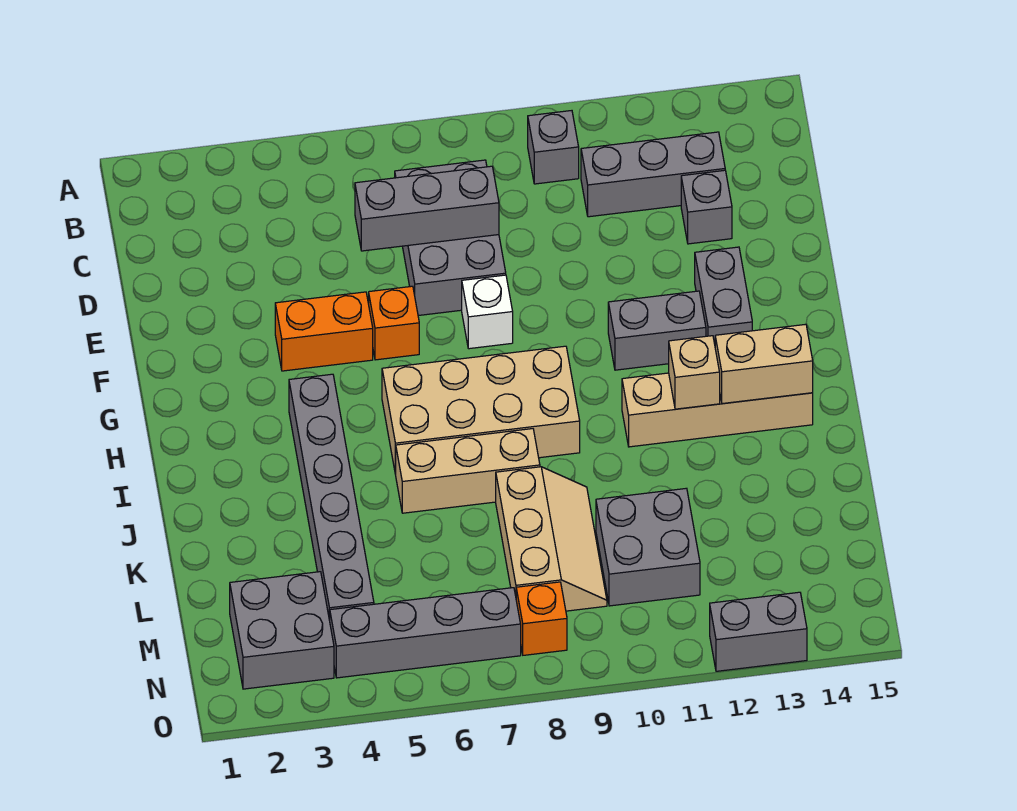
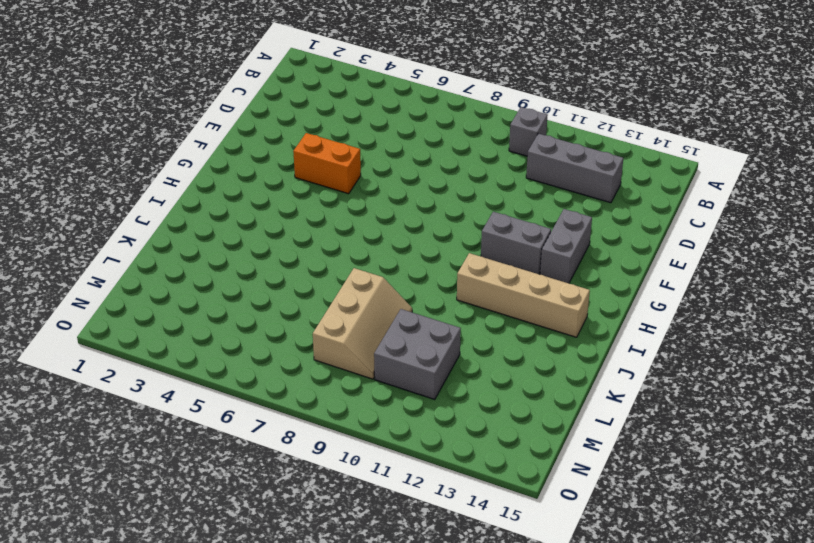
none -> grey 2x3 brick [395,160,506,316]
none -> grey 1x1 brick [681,170,732,244]
none -> orange 1x1 brick [369,286,419,360]

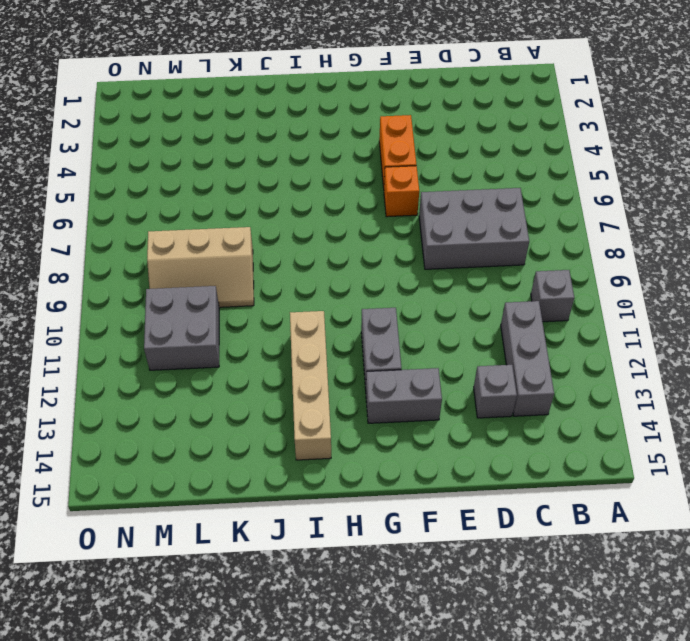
none -> white 1x1 brick [462,275,513,349]
none -> grey 1x6 brick [289,374,374,620]
none -> tan 2x4 brick [382,346,580,475]

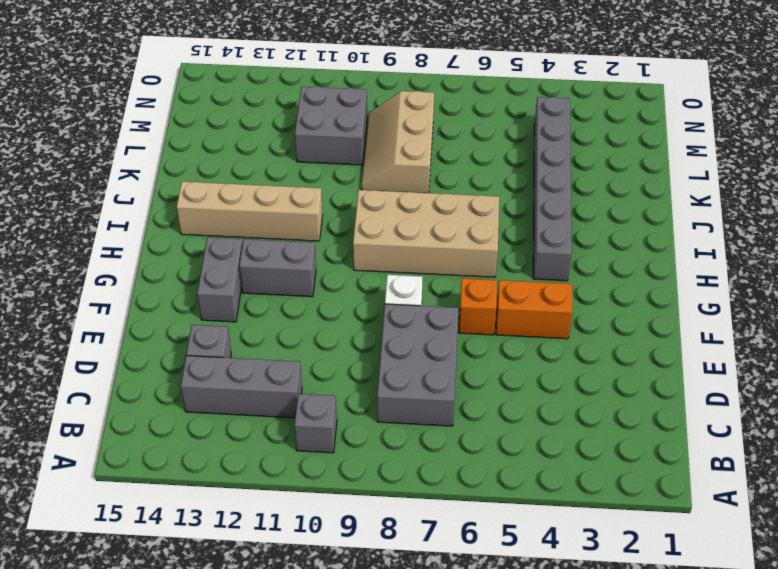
none -> tan 1x3 brick [396,429,540,513]
none -> grey 2x2 brick [230,572,334,689]
none -> grey 1x4 brick [330,588,521,678]

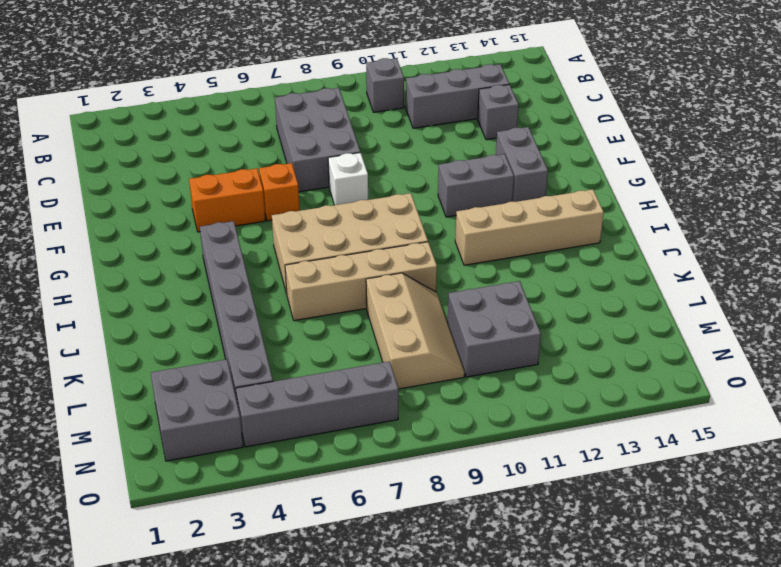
tan 1x4 brick [285,242,437,321] -> tan 1x3 brick [396,429,540,513]
none -> orange 1x1 brick [516,582,567,655]
none -> grey 1x2 brick [710,592,807,671]
none -> grey 1x3 brick [355,166,499,251]

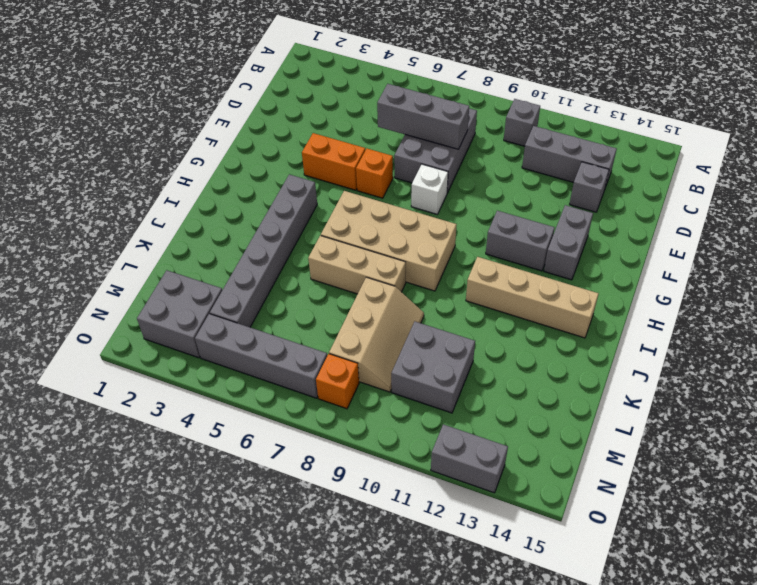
none -> tan 1x1 brick [669,336,720,409]
none -> tan 1x2 brick [715,324,813,404]

